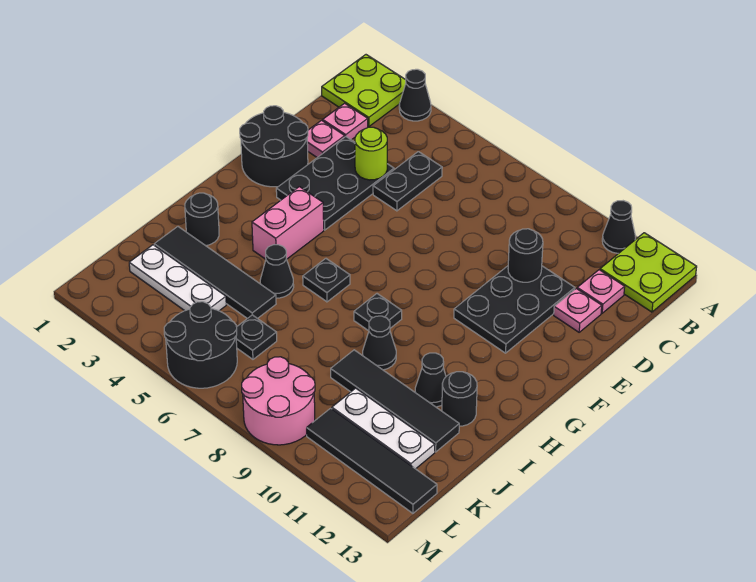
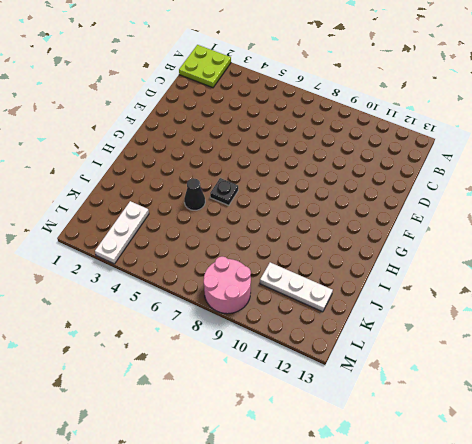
white 1x3 plate [95,201,149,264] -> white 1x3 plate turned to [129,245,226,311]
none -> black 1x1 cone [399,69,431,121]
none -> black 1x1 cone [602,201,636,253]
none -> lime 2x2 plate [600,233,697,312]
none -> pink 1x1 plate [323,103,368,140]

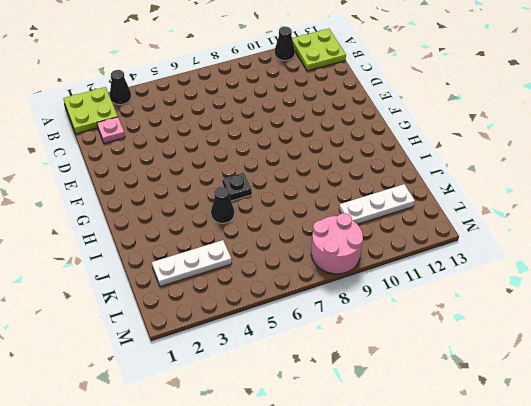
none -> black 1x2 plate [373,152,442,211]
none -> pink 1x1 plate [577,270,625,313]
none -> pink 1x1 plate [307,120,345,157]
none -> black 2x3 plate [276,137,394,230]

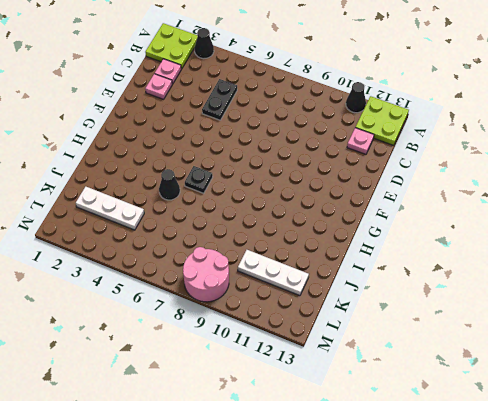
none -> black 2x3 plate [276,137,394,230]
none -> black 2x3 plate [454,266,575,353]
none -> pink 1x1 plate [554,289,602,332]
none -> black 2x2 round brick [240,106,308,187]

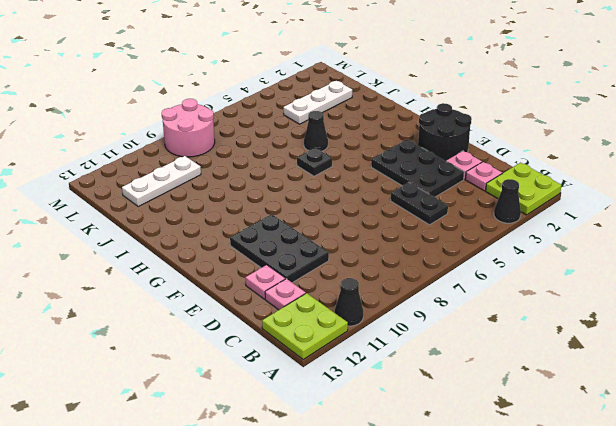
none -> pink 1x2 brick [252,187,324,259]
none -> black 1x1 plate [354,294,402,331]
none -> black 1x1 round brick [185,193,219,246]
none -> black 1x1 cone [363,316,396,370]

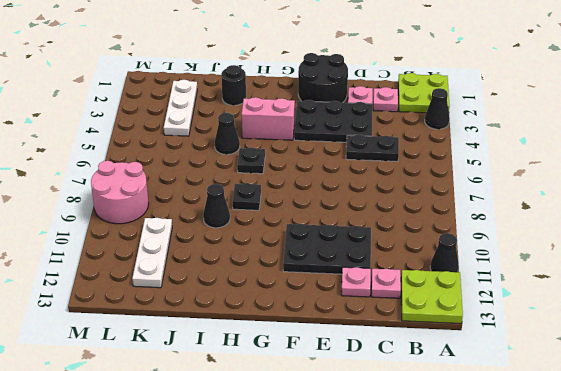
none -> black 1x1 cone [415,353,446,407]
none -> black 1x1 round brick [442,372,477,426]
none -> black 1x4 tile [154,227,276,319]
none -> black 1x4 tile [331,350,459,452]

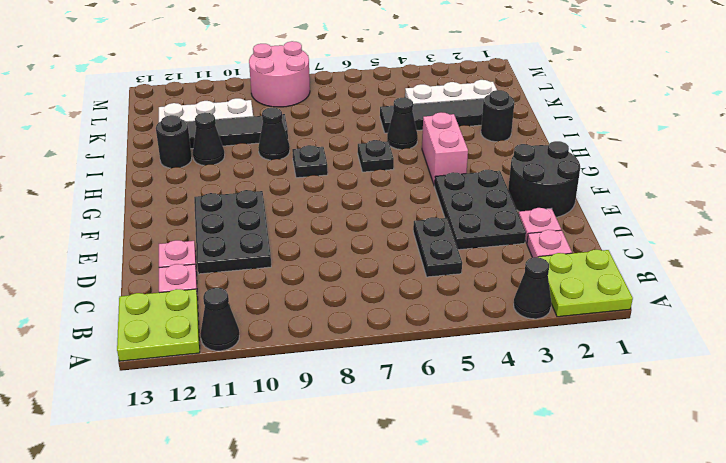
none -> black 1x1 plate [236,315,277,359]
none -> black 2x2 round brick [164,302,237,388]
none -> black 1x4 tile [307,408,437,513]
none -> lime 1x1 round brick [355,127,387,180]

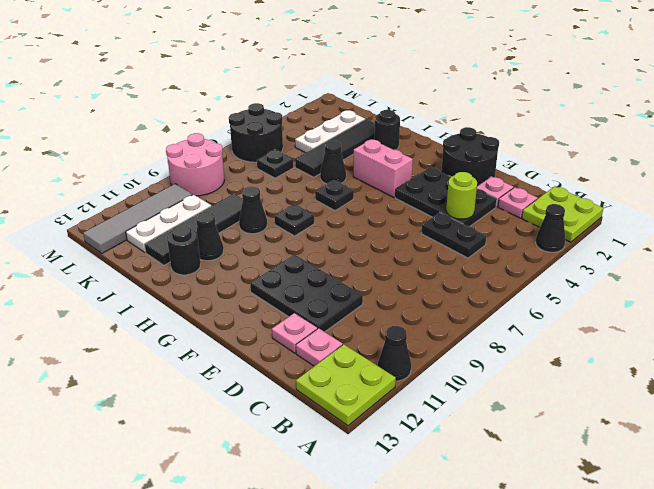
grey 1x4 tile [83,184,193,253] -> black 1x4 tile [307,408,437,513]
none -> black 1x1 round brick [508,229,543,282]

